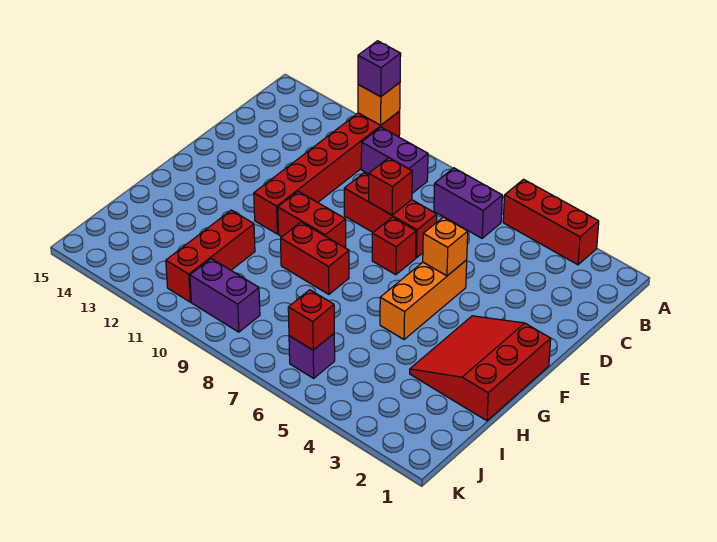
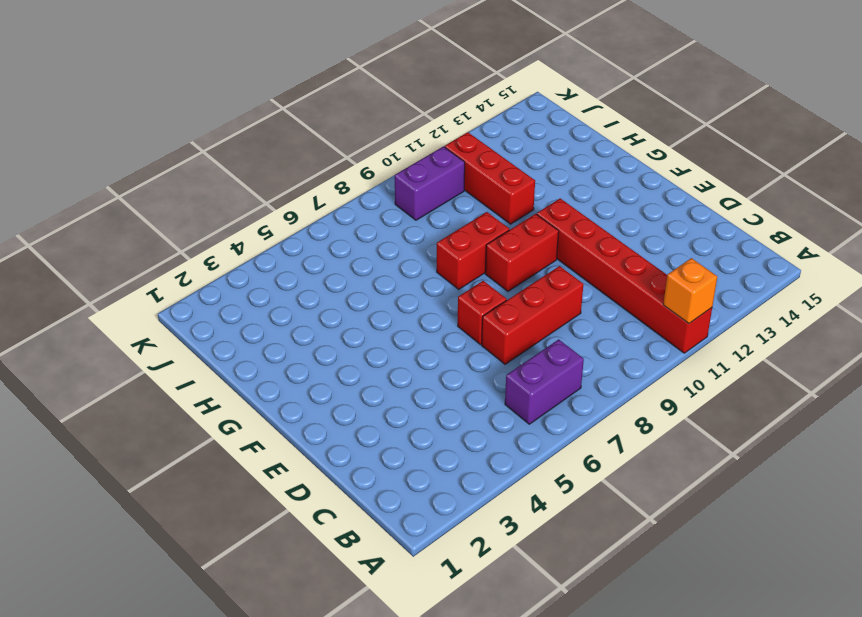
none -> red 1x3 brick [503,179,599,265]
none -> purple 1x2 brick [361,127,428,193]
none -> orange 1x3 brick [380,260,467,339]

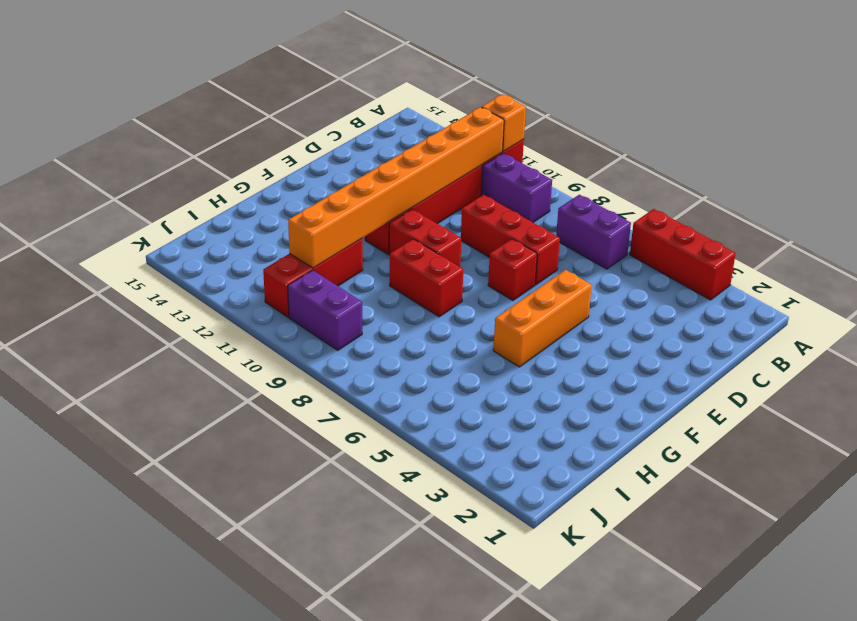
orange 1x8 brick [288,107,504,268] -> none
none -> red 3x3 slope [410,316,551,421]
none -> purple 1x1 brick [289,334,335,378]
none -> red 1x1 brick [369,158,412,215]

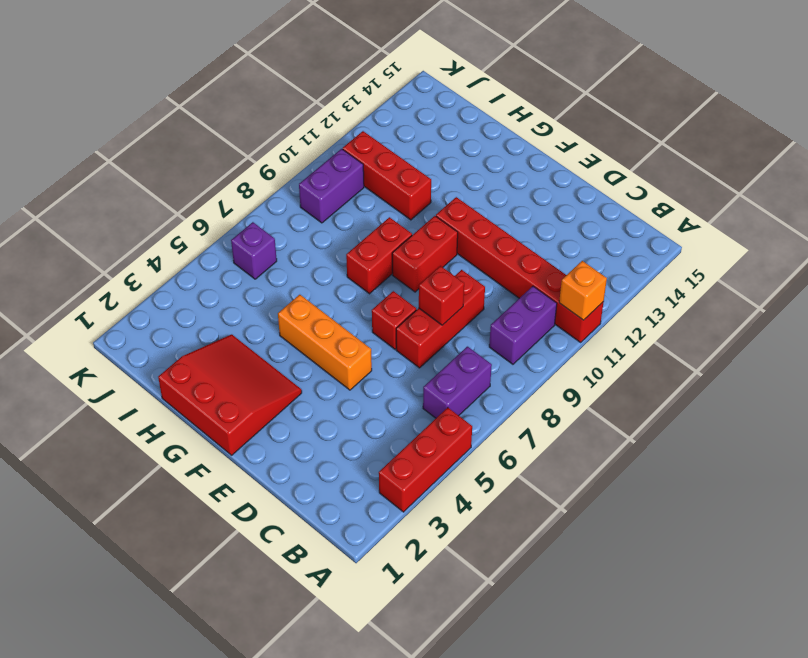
none -> orange 1x1 brick [423,217,468,276]
none -> red 1x1 brick [288,290,334,350]
none -> purple 1x1 brick [358,41,401,97]

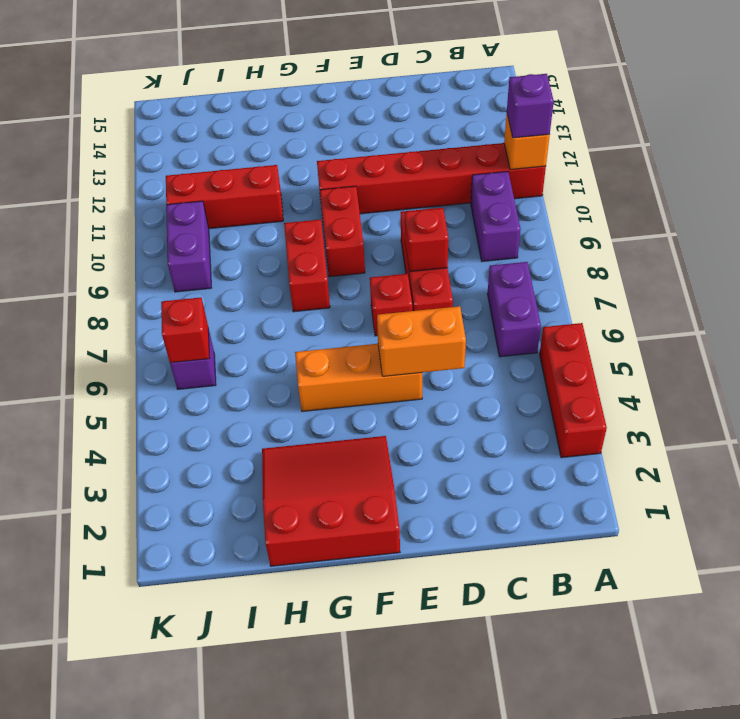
orange 1x2 brick [377,306,466,376] -> orange 1x1 brick [423,217,468,276]

